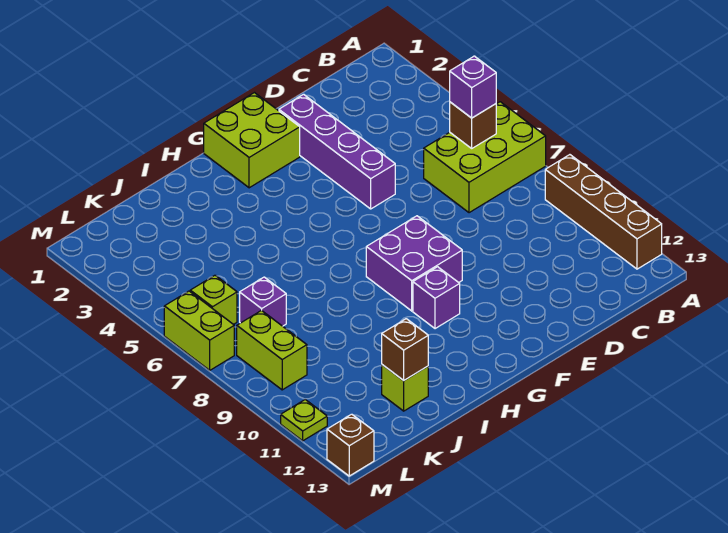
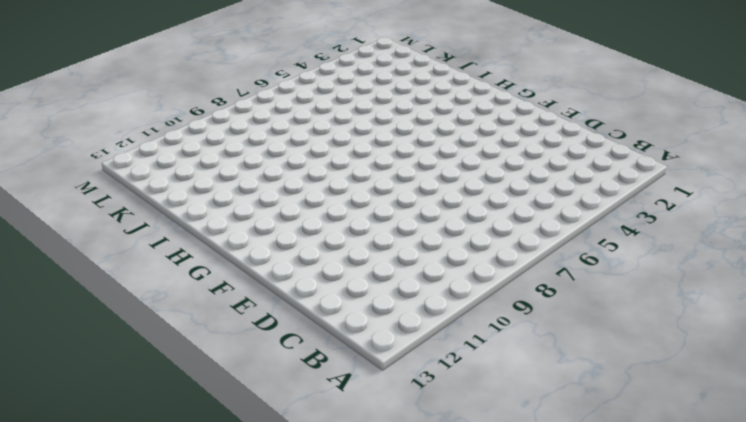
none -> lime 2x3 brick [424,102,546,213]
none -> brown 1x4 brick [545,155,662,269]
none -> purple 1x4 brick [279,94,395,209]

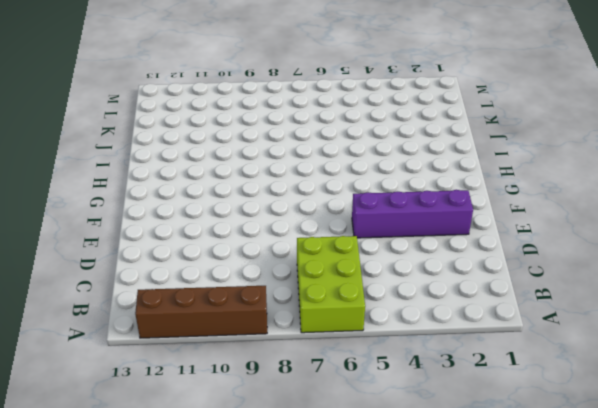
none -> lime 2x2 brick [204,93,300,188]
none -> purple 2x2 brick [366,216,462,311]
none -> purple 1x1 brick [413,267,460,329]

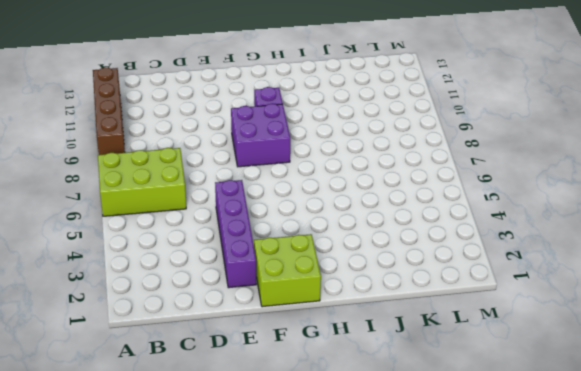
none -> lime 1x1 brick [382,365,428,411]
none -> purple 1x1 brick [240,277,286,326]
none -> lime 1x1 brick [190,275,237,324]

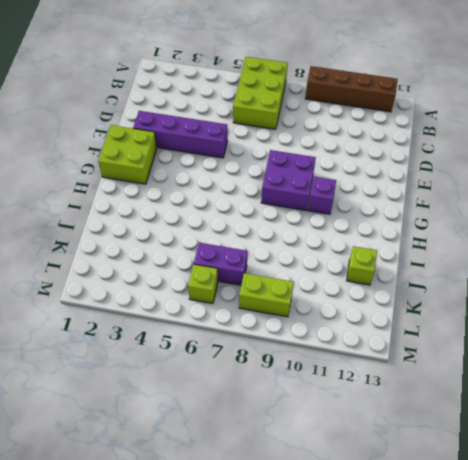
purple 1x2 brick [194,243,247,285] -> purple 1x1 brick [240,277,286,326]
none -> lime 1x2 brick [164,291,234,370]
none -> lime 1x1 plate [281,400,327,441]
none -> brown 1x1 brick [327,414,374,476]

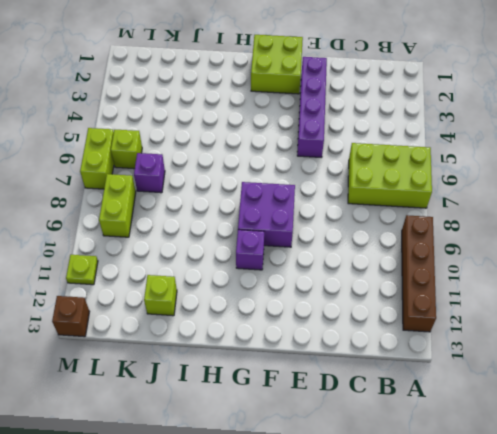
none -> brown 1x1 brick [450,102,496,148]
none -> brown 1x1 brick [382,319,428,380]
none -> purple 1x1 brick [450,56,496,118]

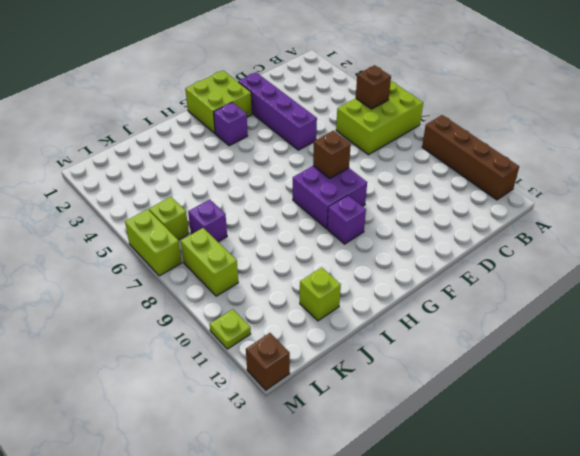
brown 1x1 brick [313,131,351,178] -> brown 1x1 brick moved to [382,319,428,380]
purple 1x1 brick [214,102,248,146] -> purple 1x1 brick moved to [450,56,496,118]

